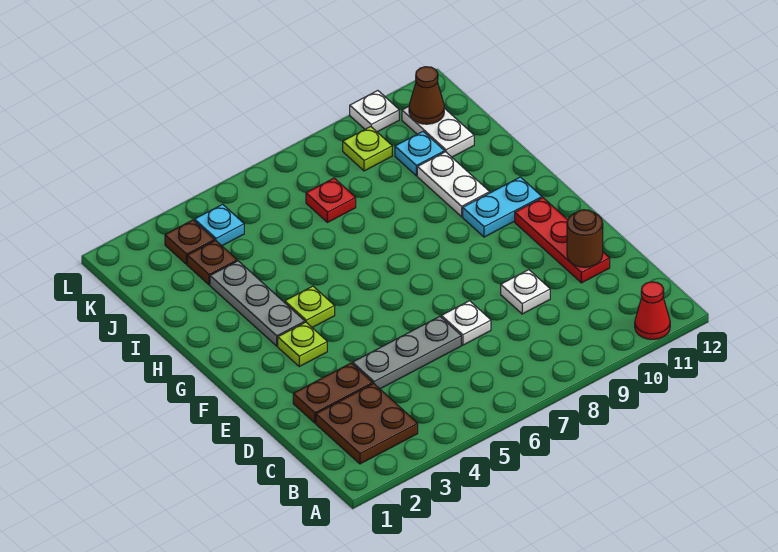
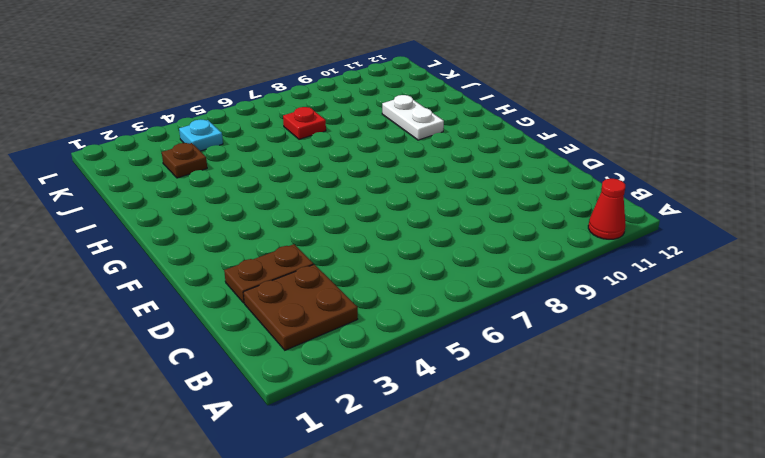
none -> grey 1x3 plate [353,316,461,389]
none -> white 1x1 plate [441,301,491,345]
none -> white 1x1 plate [501,270,550,314]

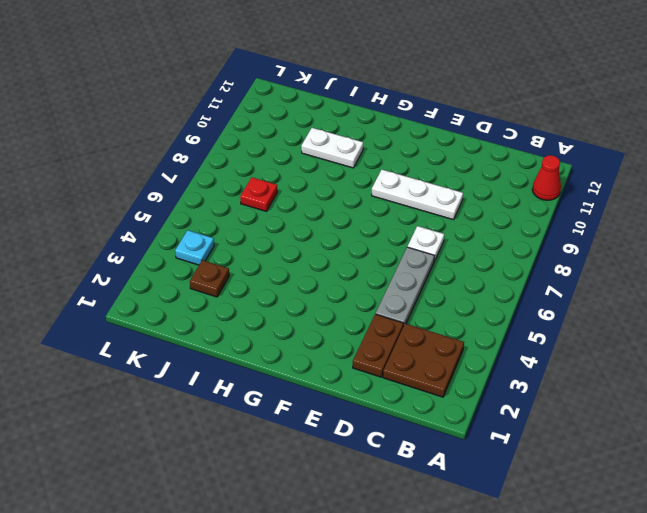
white 1x3 plate [372,170,463,220] -> white 1x1 plate [501,270,550,314]
none -> red 1x3 plate [515,198,610,283]
none -> lime 1x1 plate [278,322,327,366]
none -> grey 1x3 plate [210,261,305,346]

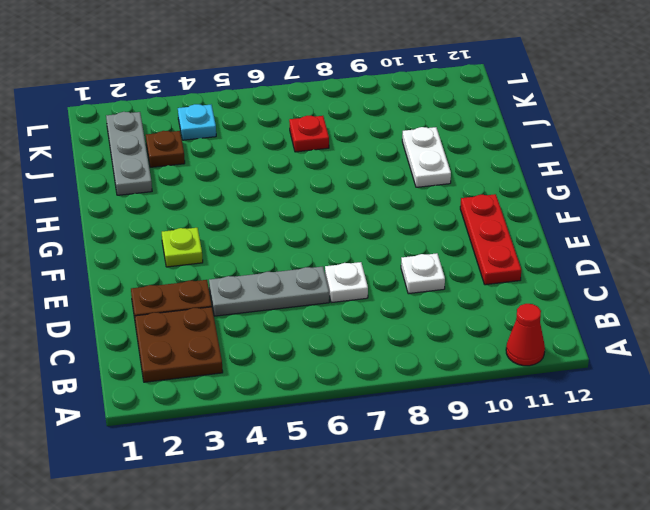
grey 1x3 plate [106,112,152,195] -> grey 1x3 plate moved to [210,261,305,346]
none -> lime 1x1 plate [285,286,335,328]
none -> cyan 1x2 plate [463,177,542,237]
none -> cyan 1x1 plate [395,132,445,176]

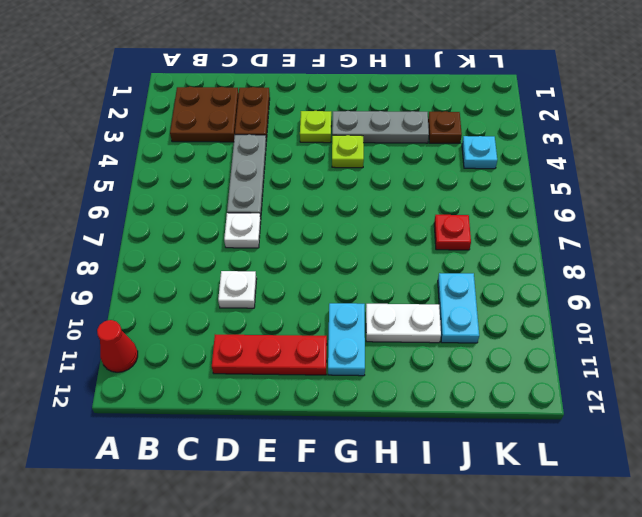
cyan 1x2 plate [438,273,479,343] -> cyan 1x1 plate [395,132,445,176]
none -> white 1x2 plate [402,107,474,157]
none -> brown 1x1 plate [165,220,215,264]
none -> lime 1x1 plate [343,127,392,171]

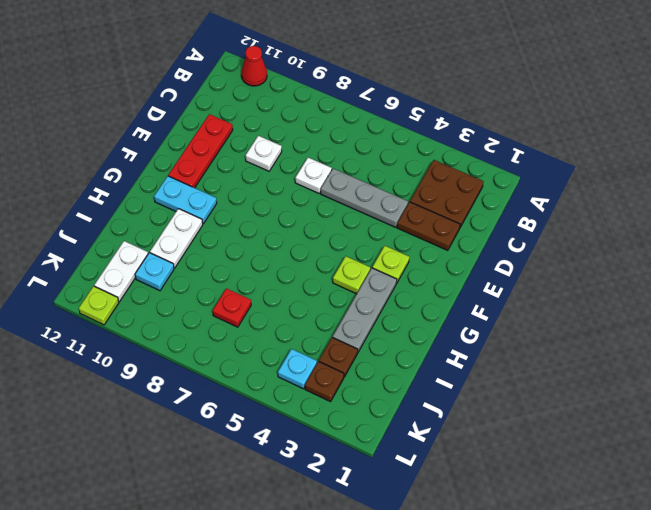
lime 1x1 plate [79,286,119,325] -> lime 1x1 plate moved to [343,127,392,171]
none -> white 1x1 plate [350,91,399,132]
none -> brown 1x1 round brick [567,210,603,267]
none -> brown 1x1 cone [409,67,444,124]

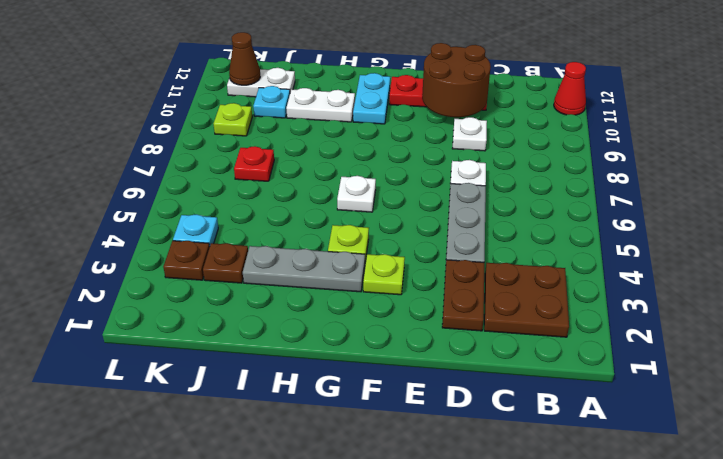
brown 2x2 round brick [422,43,491,117] -> brown 1x1 round brick [567,210,603,267]
white 1x1 plate [337,176,376,212] -> white 1x1 plate moved to [350,91,399,132]

